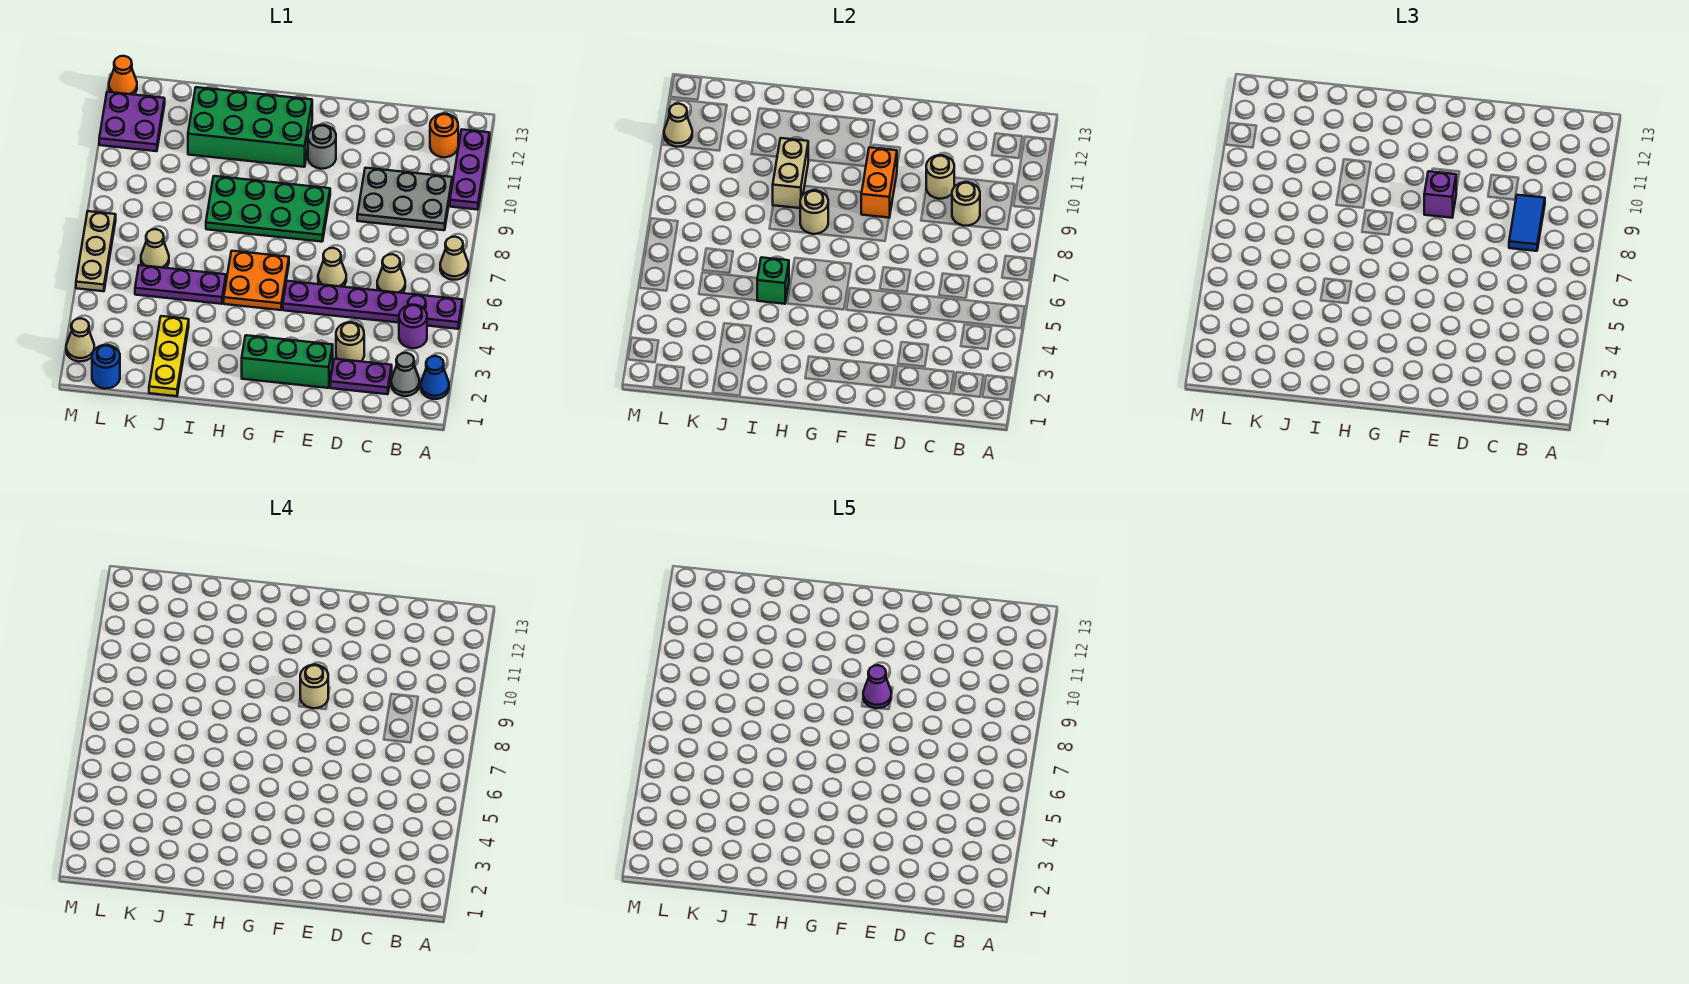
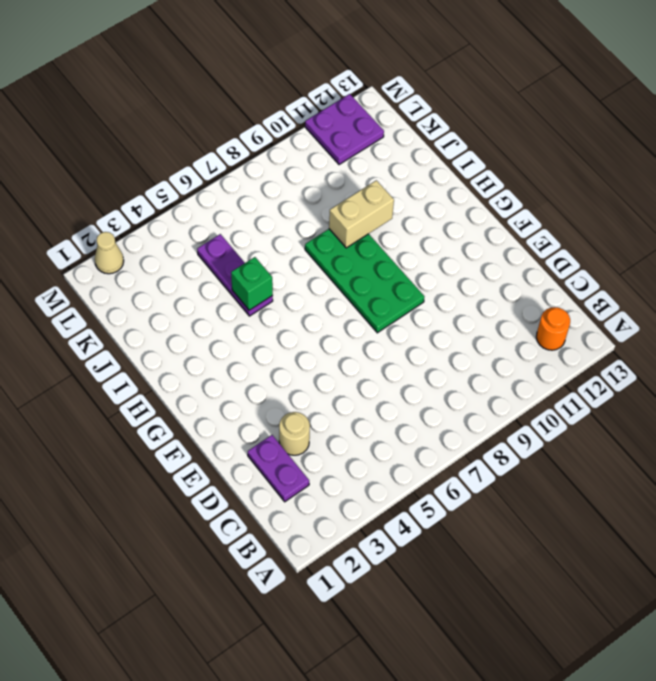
none -> blue 1x1 cone [421,356,449,399]
none -> purple 1x6 plate [283,281,462,329]
none -> tan 1x1 cone [440,237,468,280]
none -> purple 1x3 plate [450,130,490,210]

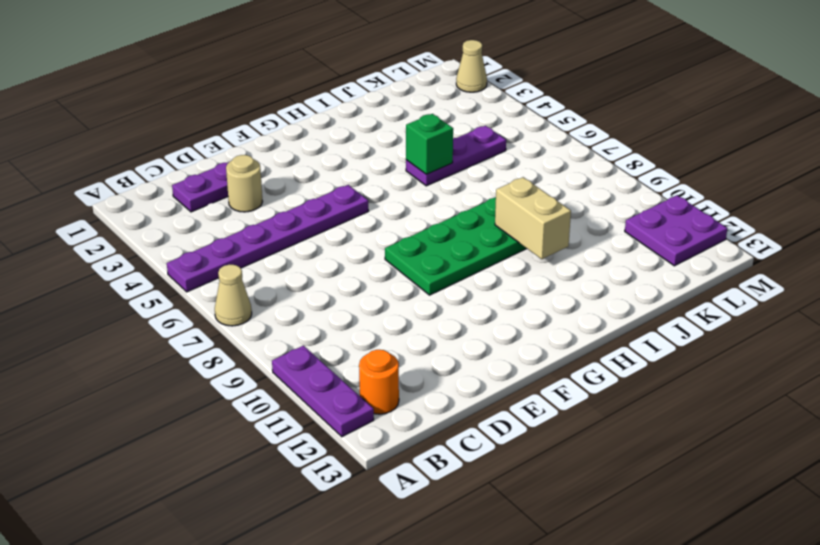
none -> blue 1x1 cone [421,356,449,399]
none -> grey 1x1 cone [391,353,419,396]
none -> purple 1x1 round brick [399,305,427,348]
none -> grey 2x3 plate [357,168,452,230]

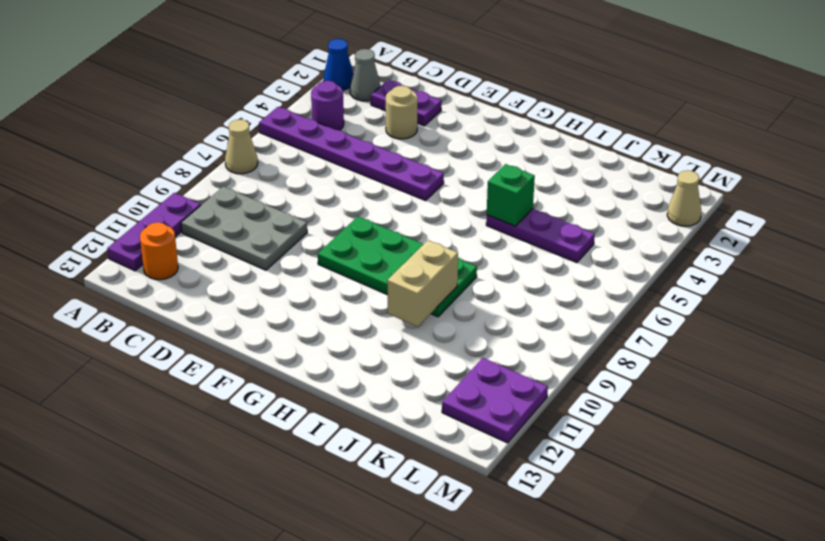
none -> tan 1x1 cone [377,254,405,293]
none -> green 1x3 brick [242,335,333,388]
none -> tan 1x1 cone [318,248,346,287]
none -> grey 1x1 round brick [308,125,336,169]

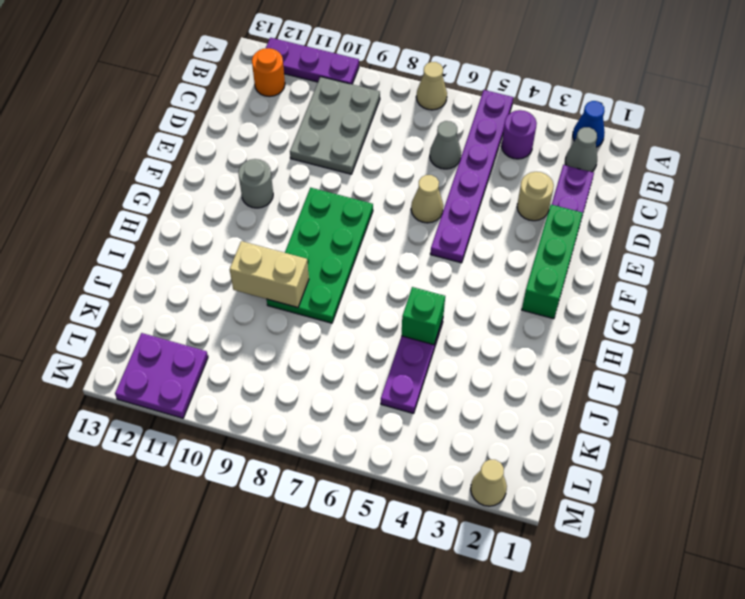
grey 1x1 cone [430,121,461,169] -> tan 1x1 cone [377,254,405,293]
none -> orange 2x2 plate [224,251,289,310]
none -> green 2x4 brick [188,87,312,167]
none -> yellow 1x3 plate [149,316,189,396]
none -> tan 1x1 cone [141,229,169,268]

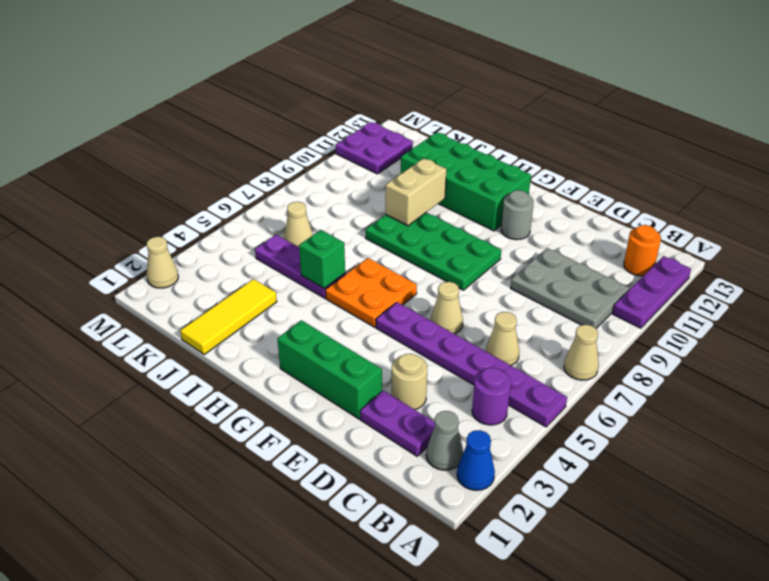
yellow 1x3 tile [180,279,277,354] -> yellow 1x3 plate [149,316,189,396]
none -> blue 1x1 round brick [92,345,120,389]
none -> tan 1x3 plate [76,211,116,291]
none -> orange 1x1 cone [109,56,137,95]
none -> tan 1x1 round brick [952,182,980,226]

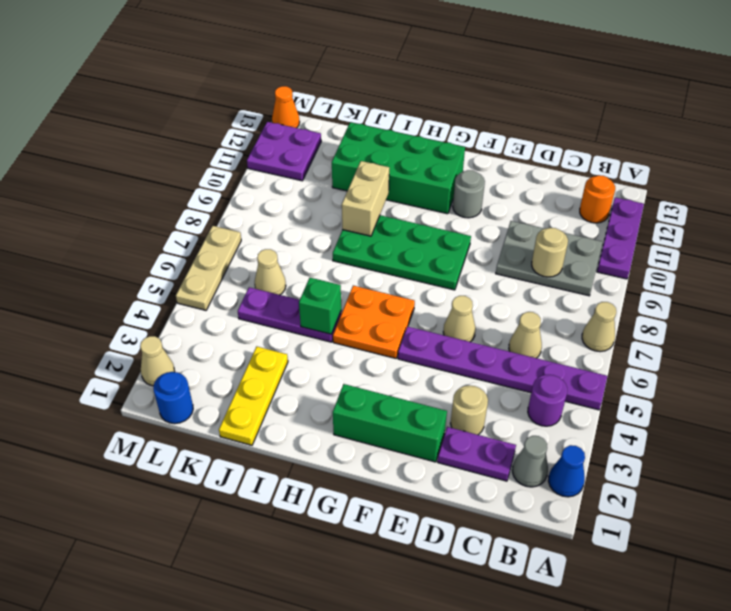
none -> tan 1x1 round brick [926,155,954,199]
none -> orange 1x2 brick [861,147,897,218]
none -> tan 1x1 round brick [800,190,828,234]
none -> tan 1x1 cone [664,104,692,147]

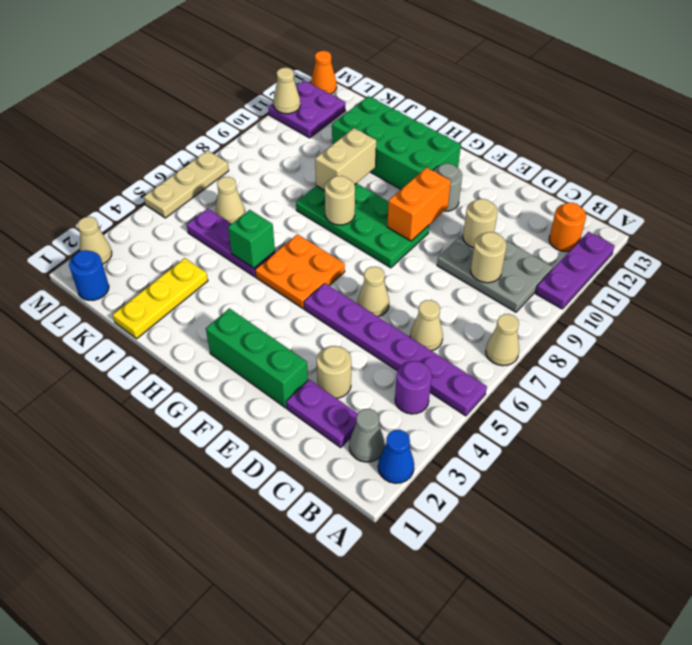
none -> blue 1x2 tile [1509,195,1545,251]
none -> purple 1x1 brick [1424,171,1456,218]
none -> tan 1x1 round brick [300,665,328,708]
none -> purple 1x1 cone [863,665,891,708]

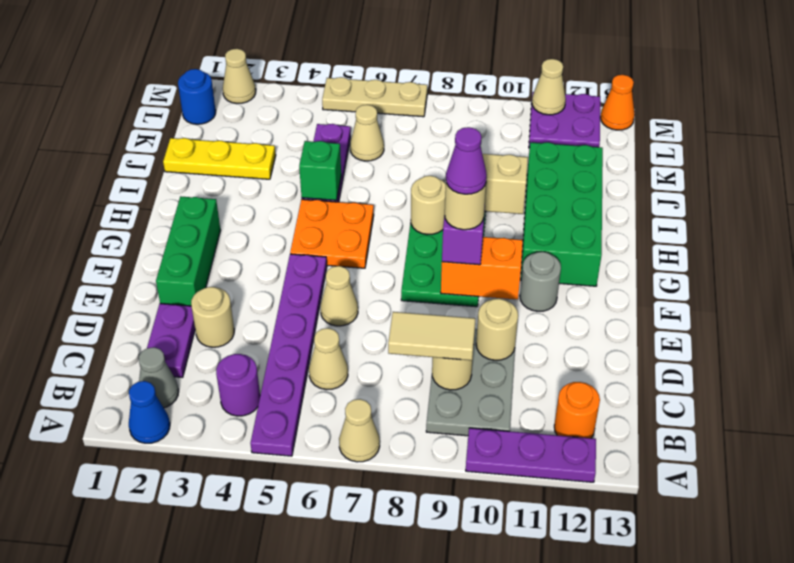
tan 1x2 tile [388,312,475,360] -> blue 1x2 tile [1509,195,1545,251]

